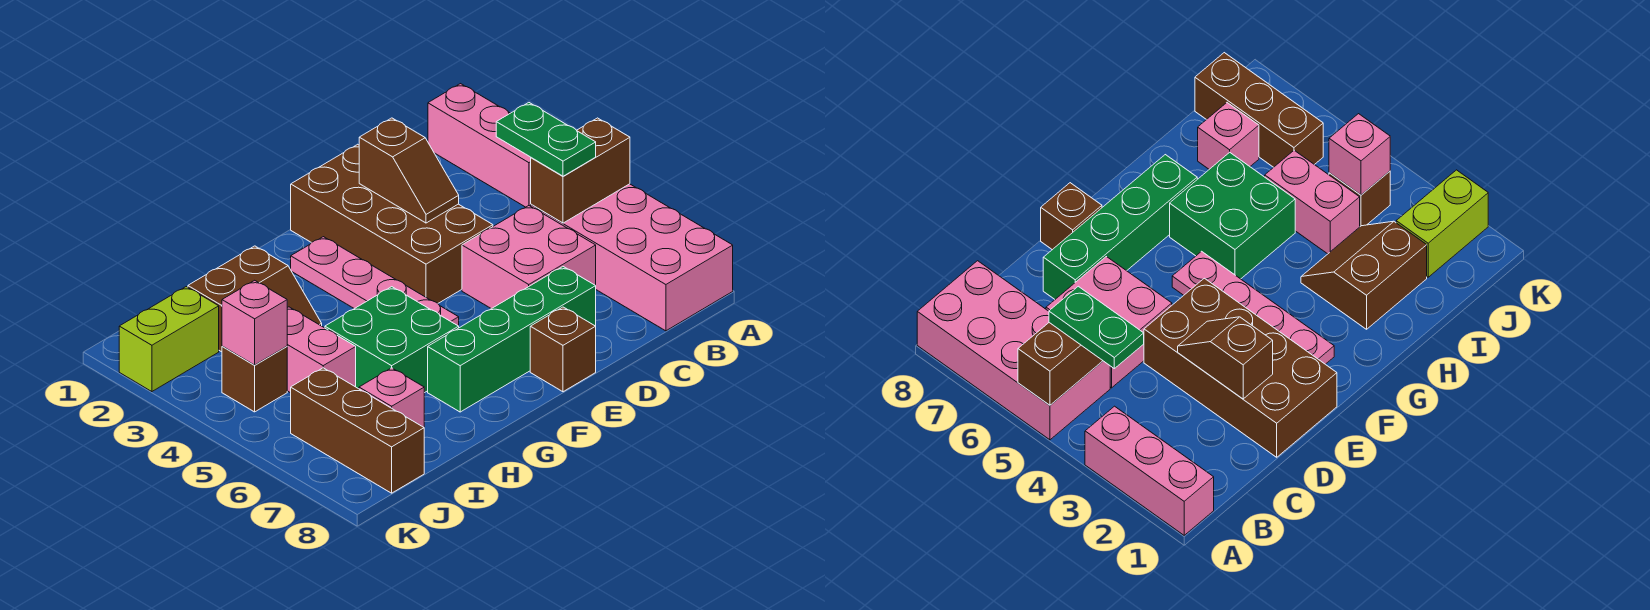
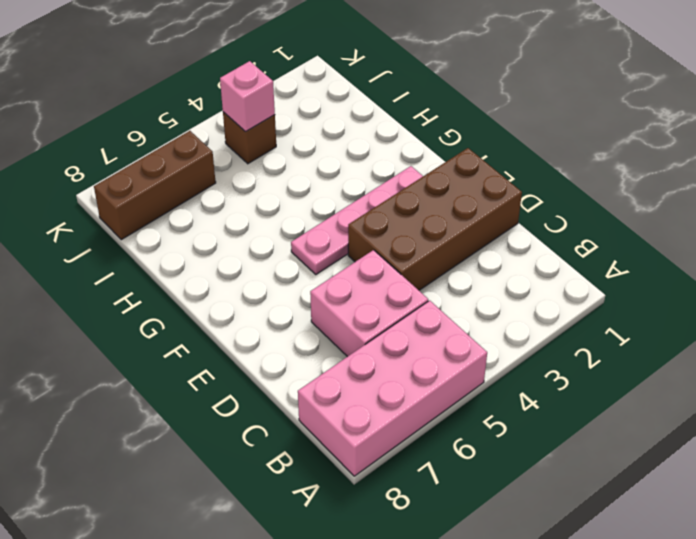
none -> pink 1x3 brick [428,84,531,207]
none -> green 1x4 brick [428,267,596,412]
none -> brown 1x1 brick [530,307,596,392]

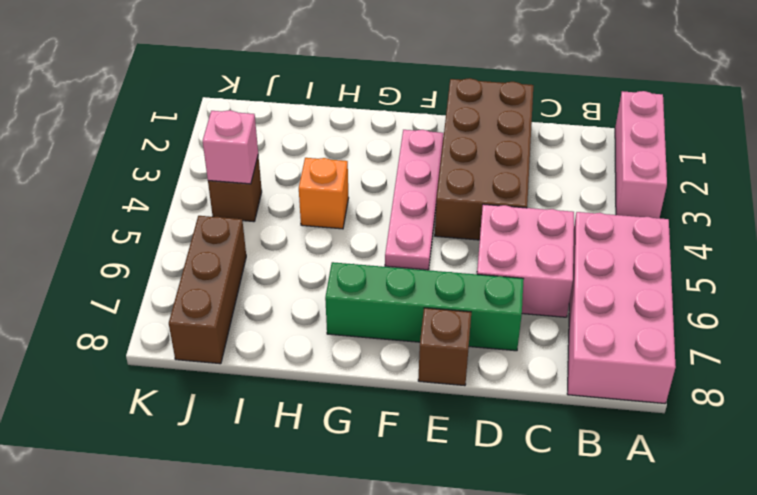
orange 1x1 brick [299,158,349,229] -> none
none -> green 2x2 brick [325,287,459,393]
none -> brown 2x2 slope [188,246,322,352]
none -> pink 1x2 brick [287,307,356,393]

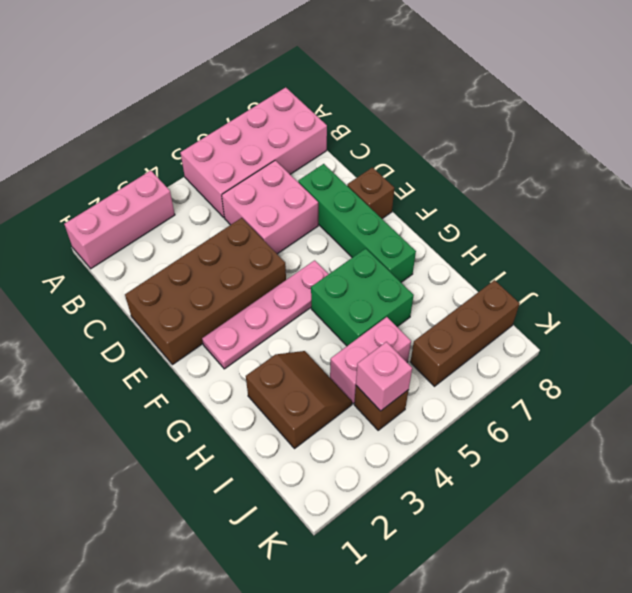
none -> pink 1x1 brick [359,368,424,427]
none -> lime 1x2 brick [119,287,219,392]
none -> brown 1x2 brick [531,118,630,223]

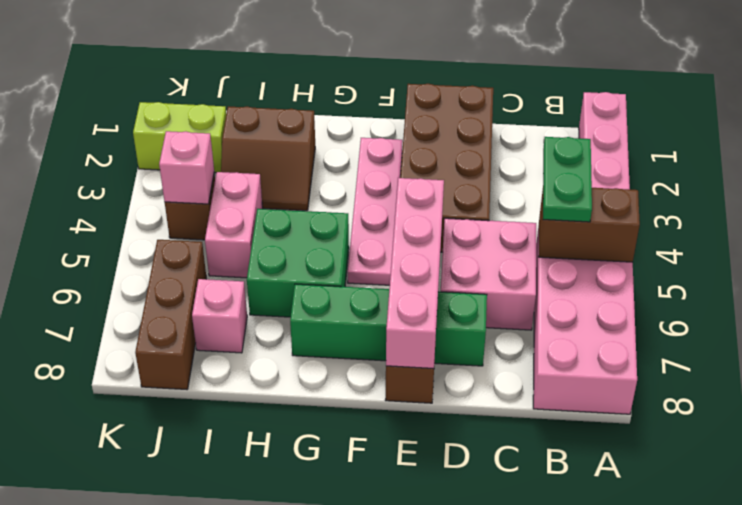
pink 1x4 brick [386,178,444,369] -> none
none -> brown 1x2 slope [359,118,459,223]

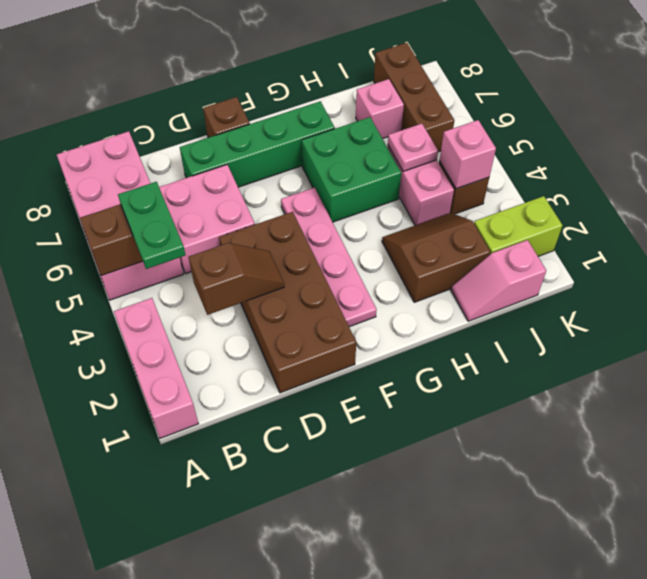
brown 1x2 slope [189,243,284,315] -> brown 1x2 slope turned to [359,118,459,223]
pink 1x2 slope [451,240,546,321] -> none
pink 1x1 plate [388,124,438,171] -> none

